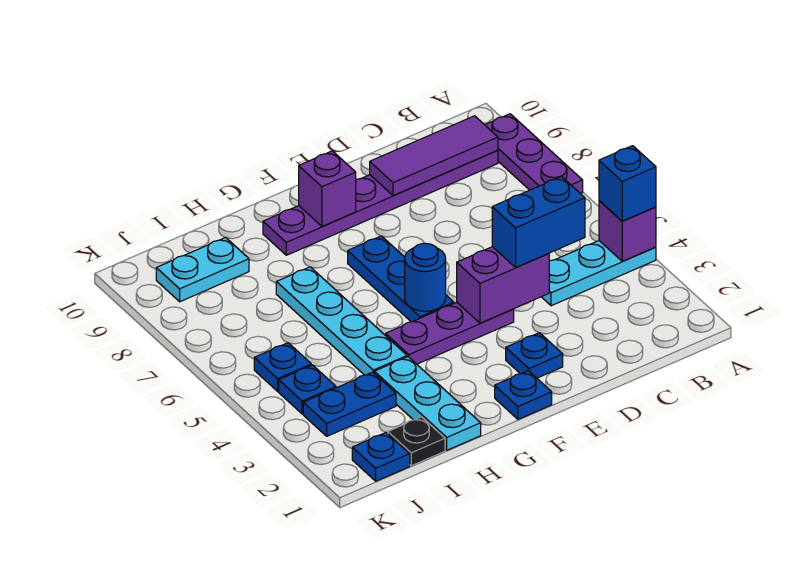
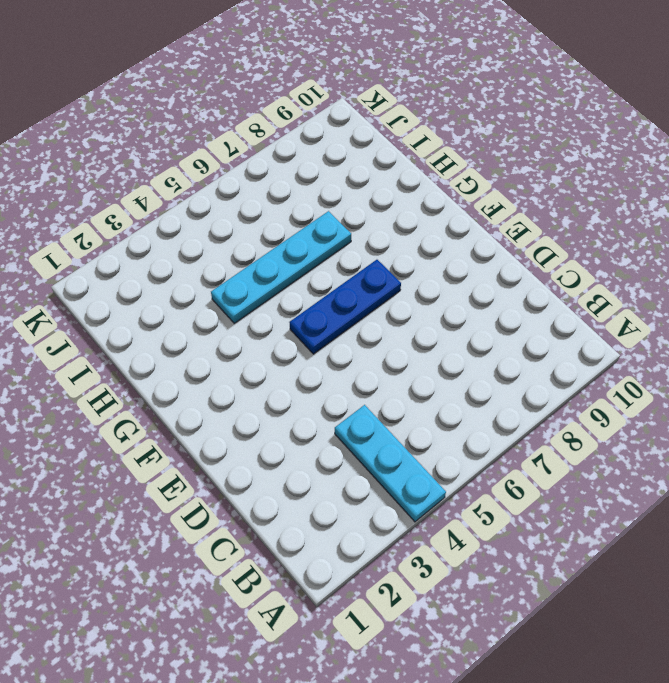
none -> purple 1x3 plate [485,114,583,194]
none -> purple 1x6 plate [263,150,498,255]
none -> blue 1x1 plate [506,333,563,378]

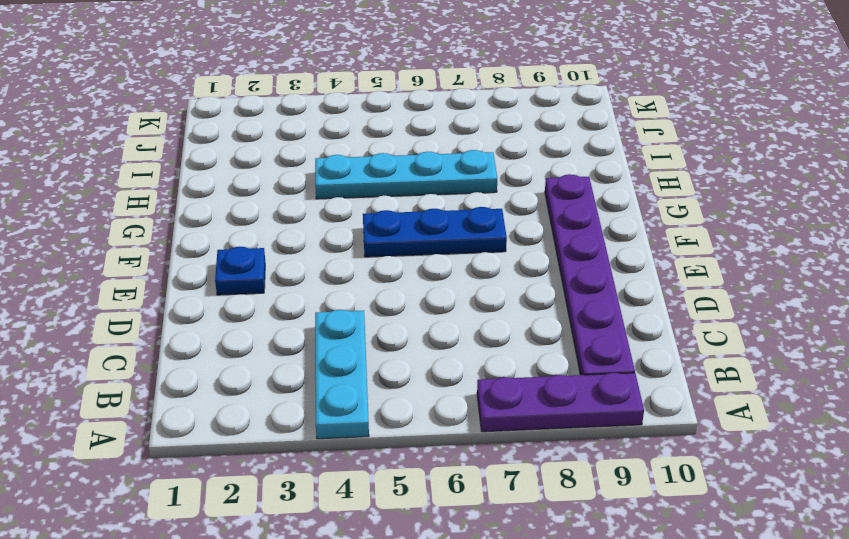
none -> purple 1x3 plate [386,303,514,364]
none -> blue 1x1 plate [495,371,552,419]
none -> cyan 1x3 plate [374,357,481,450]

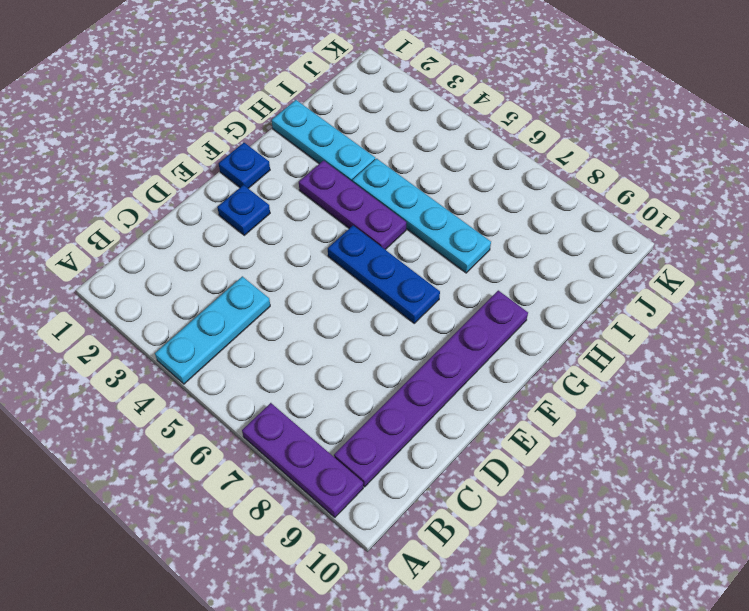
purple 1x3 plate [299,161,406,250] -> purple 1x3 plate turned to [386,303,514,364]
none -> black 1x1 plate [388,417,445,466]
none -> blue 1x2 plate [303,372,396,436]
none -> cyan 1x2 plate [156,237,249,302]

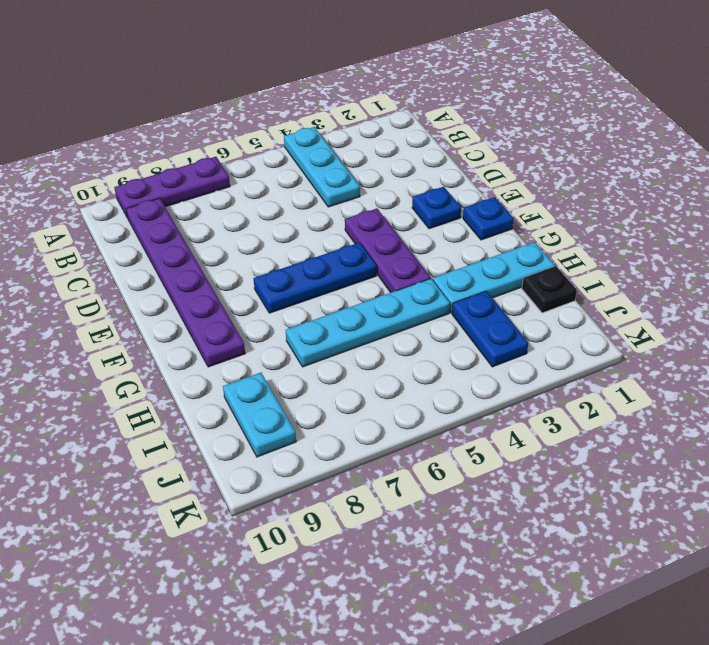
none -> blue 1x1 plate [352,433,410,481]
none -> blue 1x1 plate [279,365,336,414]
none -> blue 1x1 plate [254,343,311,391]

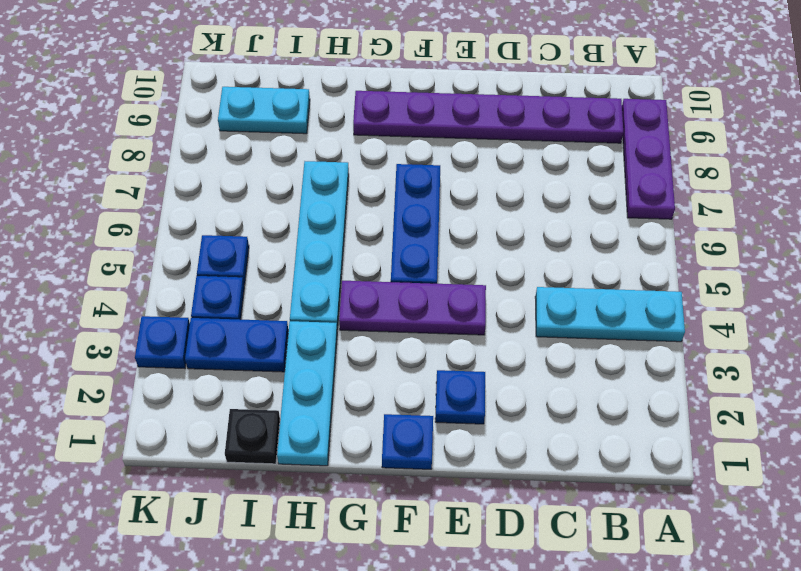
blue 1x1 plate [135,316,190,368] -> blue 1x1 plate moved to [352,433,410,481]
none -> purple 1x1 brick [599,201,656,261]
none -> purple 1x3 tile [370,116,498,196]
none -> purple 1x2 brick [457,247,549,323]

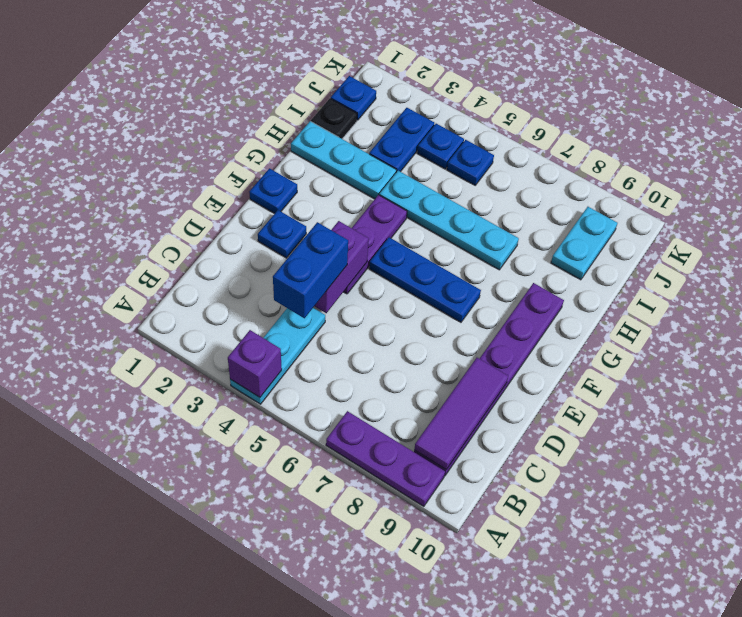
none -> blue 1x1 round brick [405,243,446,311]
none -> purple 1x1 brick [299,151,356,227]
none -> blue 1x1 brick [599,146,656,221]

